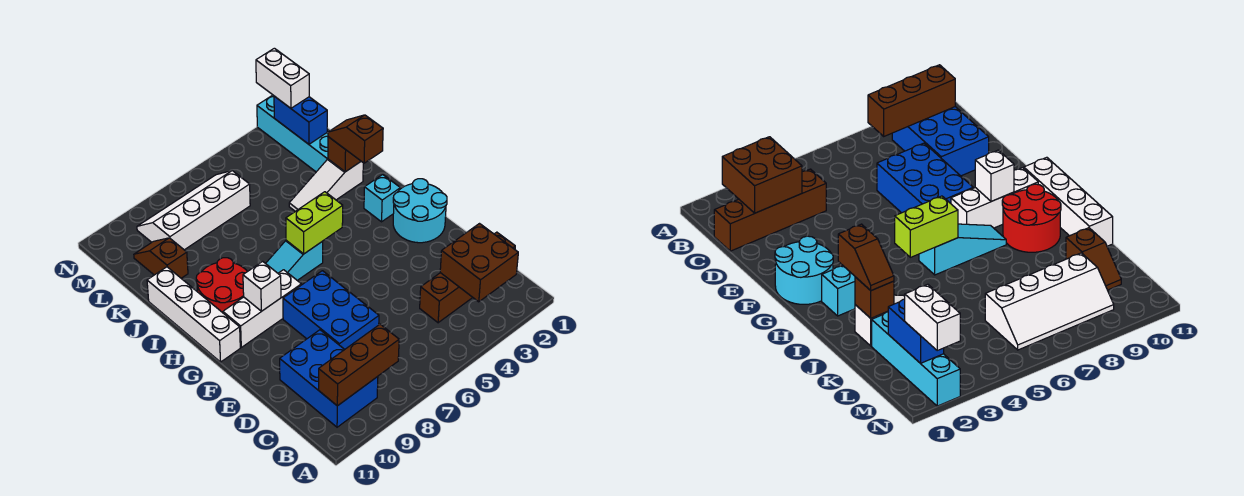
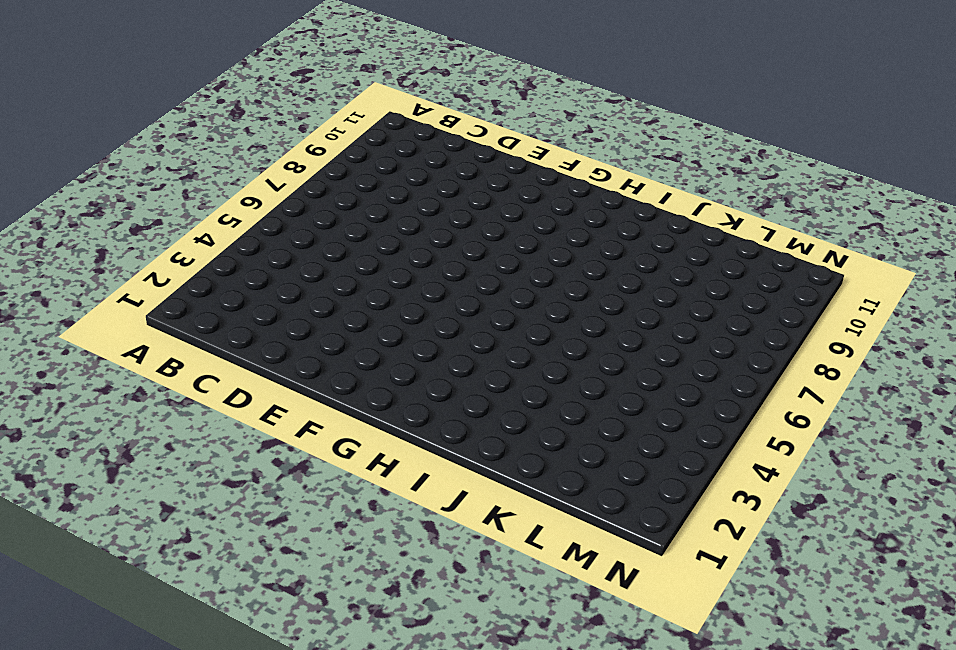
none -> blue 2x3 brick [280,330,378,427]
none -> brown 1x4 brick [420,232,515,323]
none -> blue 2x3 brick [283,271,379,349]

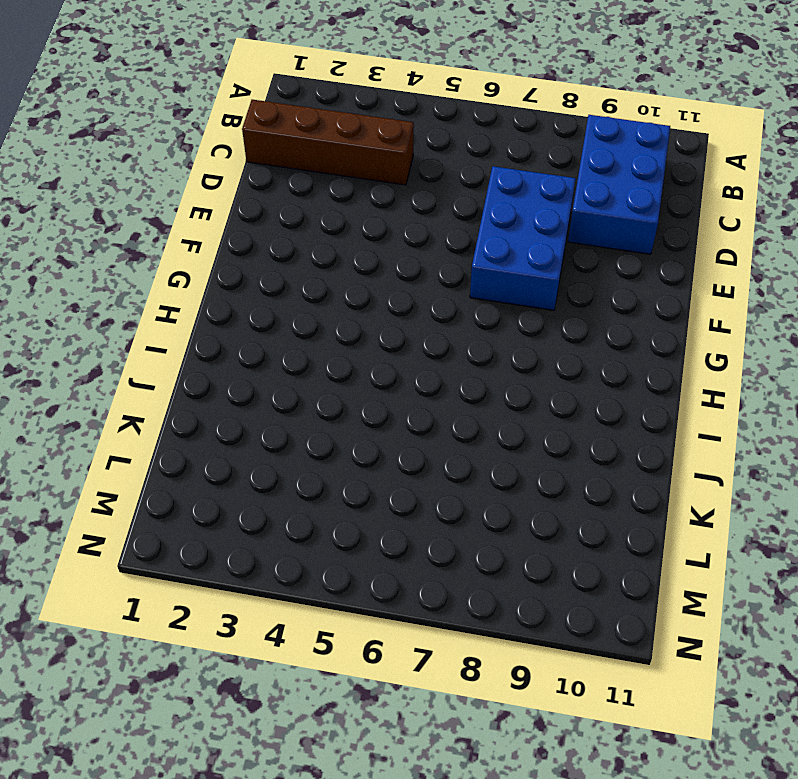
none -> cyan 2x2 round brick [393,179,447,243]
none -> white 1x3 brick [223,270,301,347]
none -> white 1x4 brick [147,267,240,362]

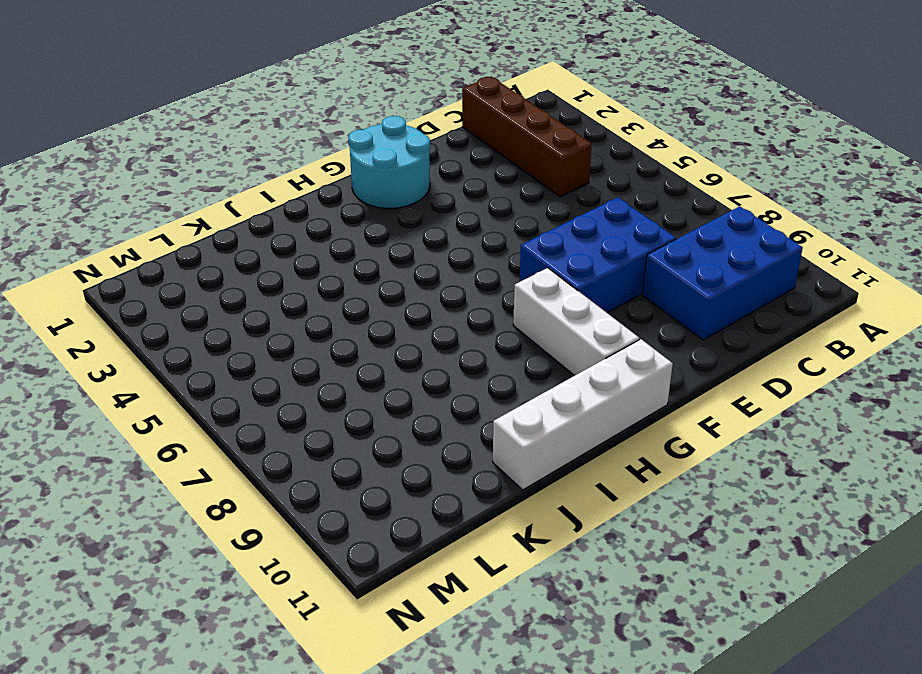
none -> cyan 1x1 brick [364,175,400,222]
none -> cyan 1x3 slope [266,240,323,280]
none -> red 2x2 round brick [196,258,247,313]

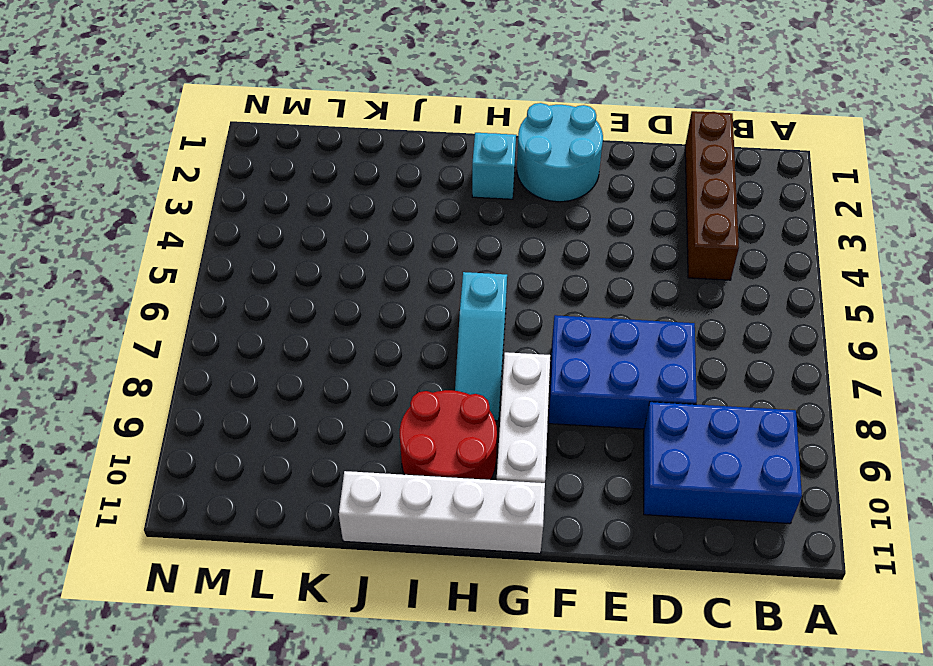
none -> white 1x3 slope [289,159,363,211]
none -> cyan 1x4 brick [257,95,328,172]
none -> brown 1x2 slope [134,238,188,278]

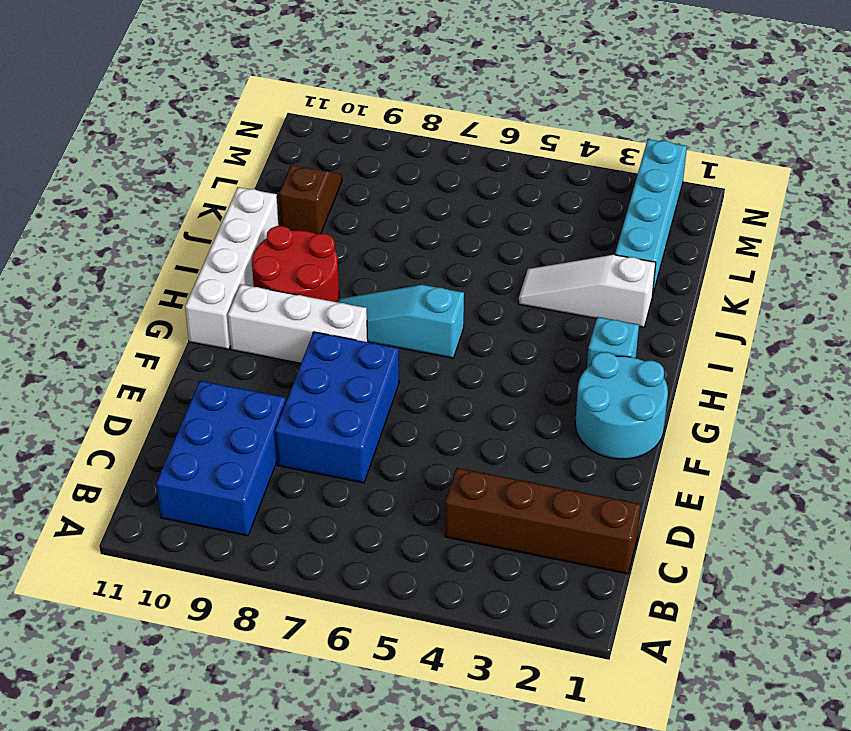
none -> white 2x4 slope [137,171,250,250]
none -> brown 2x2 brick [440,224,518,302]
none -> brown 1x3 brick [319,324,399,406]

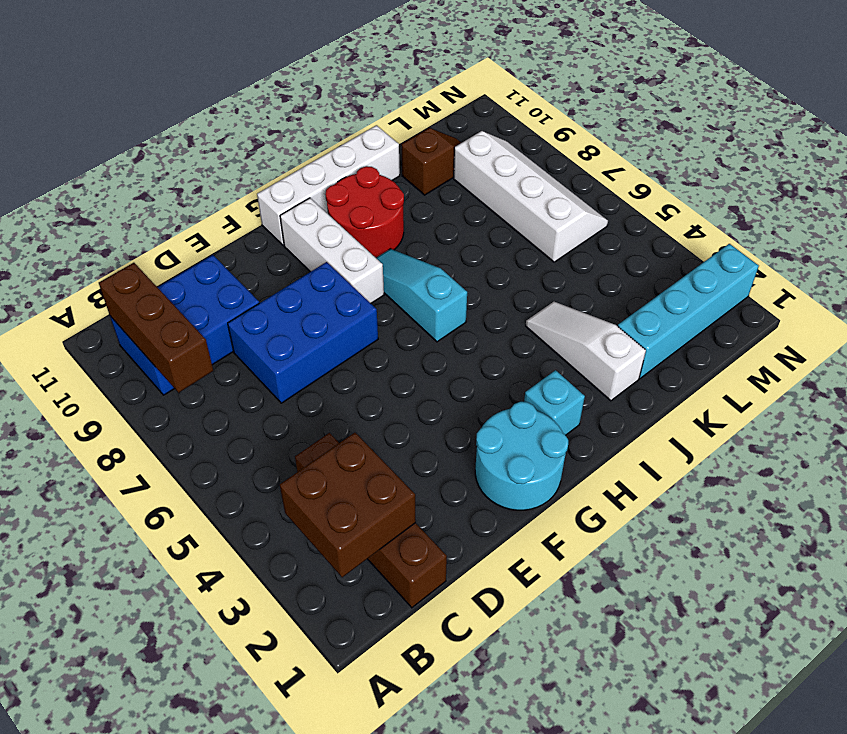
none -> white 1x1 brick [243,261,281,311]
none -> lime 1x2 brick [286,192,343,254]
none -> brown 1x1 brick [328,137,361,172]

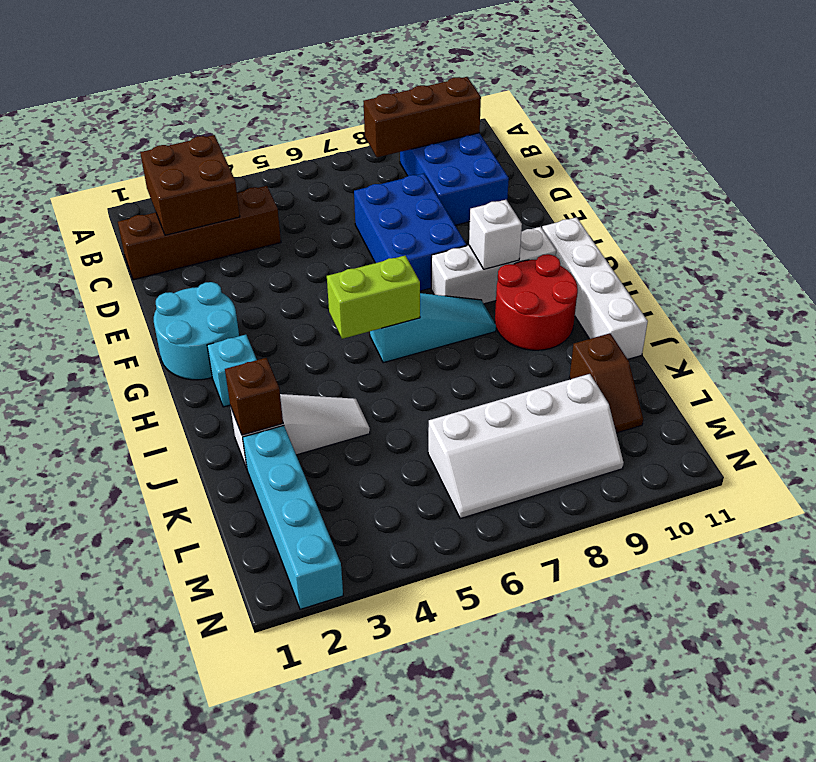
none -> blue 1x2 brick [274,96,327,144]
none -> brown 1x2 slope [328,115,383,163]
none -> white 1x2 brick [256,48,309,108]

